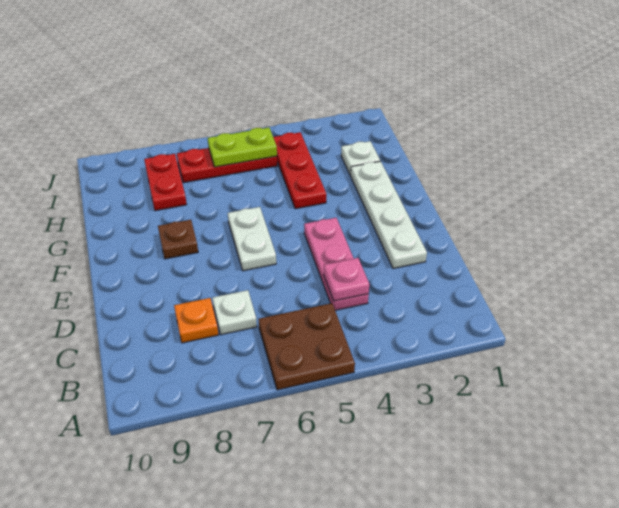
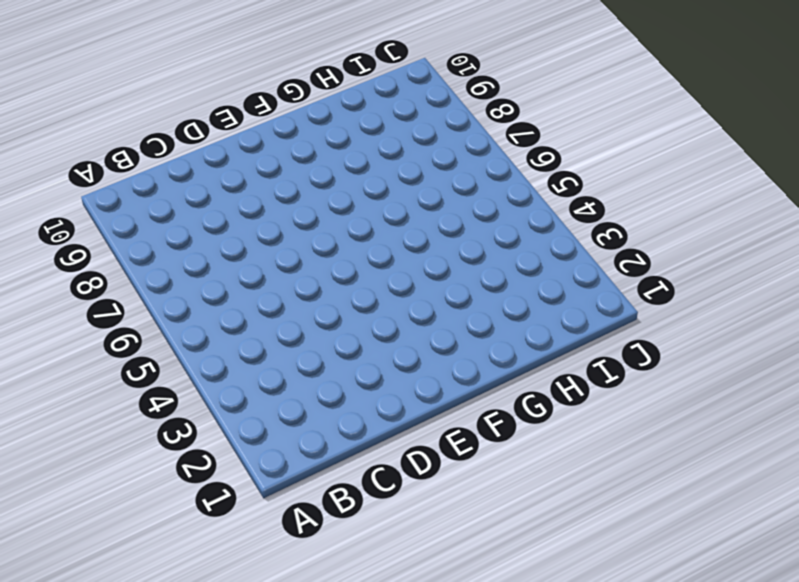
none -> brown 2x2 plate [259,303,355,390]
none -> pink 1x3 plate [304,218,369,310]
none -> white 1x1 plate [212,290,257,335]

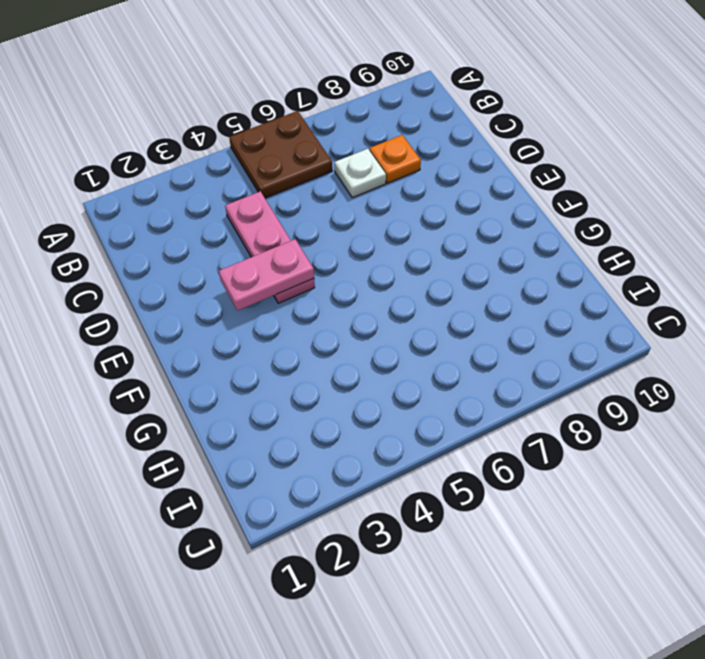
pink 1x2 plate [219,239,314,311] -> none
none -> white 1x4 plate [351,161,427,269]
none -> white 1x2 plate [228,207,276,271]
none -> brown 1x1 plate [158,220,198,259]

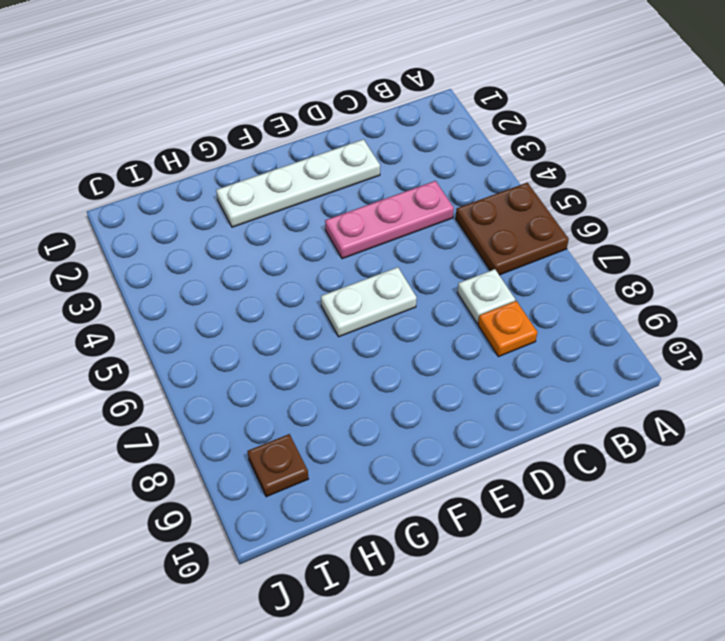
brown 1x1 plate [248,434,308,497] -> brown 1x1 plate moved to [158,220,198,259]
none -> red 1x3 plate [273,132,326,209]
none -> white 1x1 plate [341,141,380,175]
none -> red 1x2 plate [144,154,187,211]

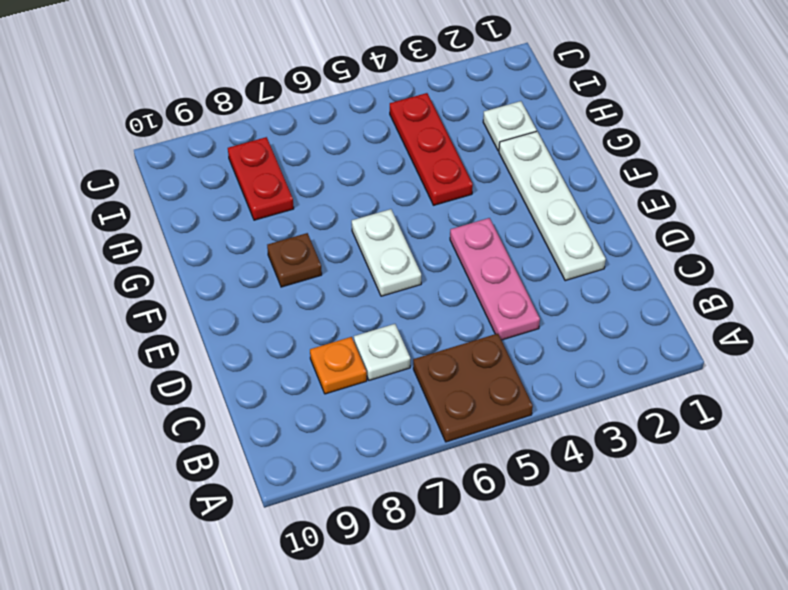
none -> red 1x3 plate [177,148,277,183]
none -> pink 1x1 plate [324,258,369,301]
none -> lime 1x2 plate [208,128,277,167]

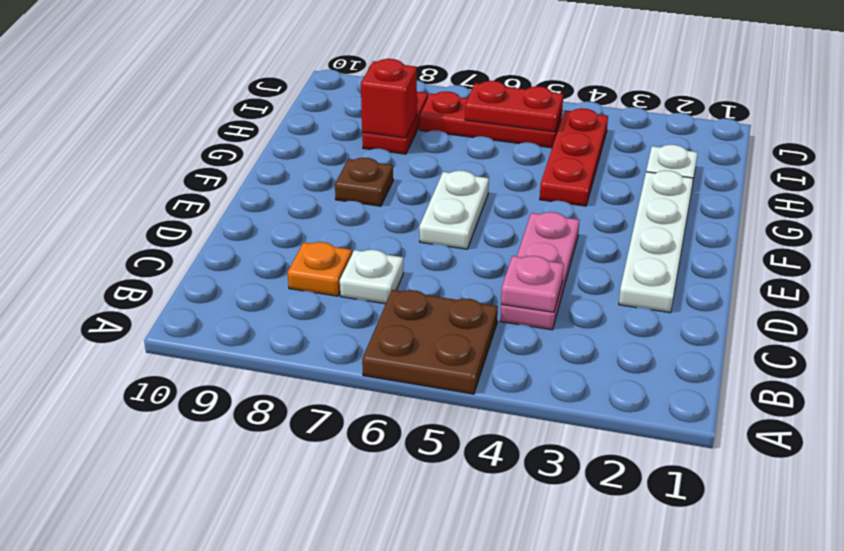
red 1x1 brick [361,59,417,138] -> none
red 1x2 plate [465,81,563,132] -> lime 1x2 plate [208,128,277,167]

